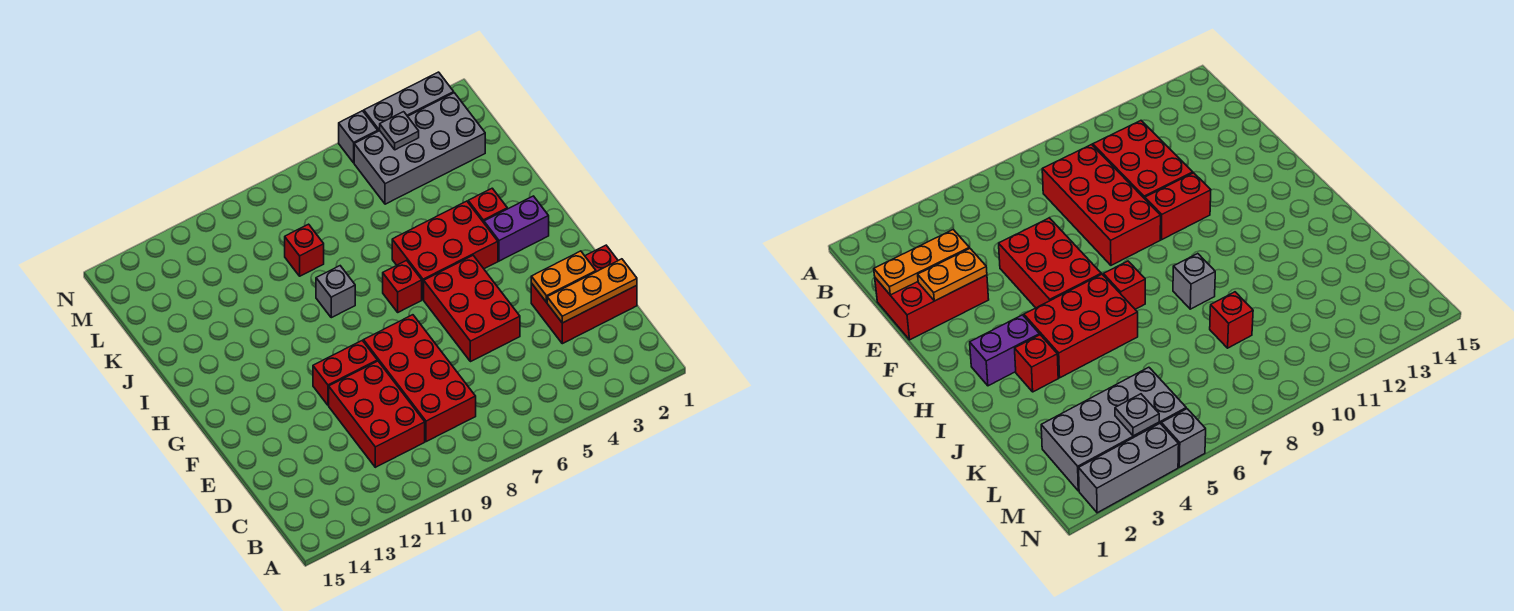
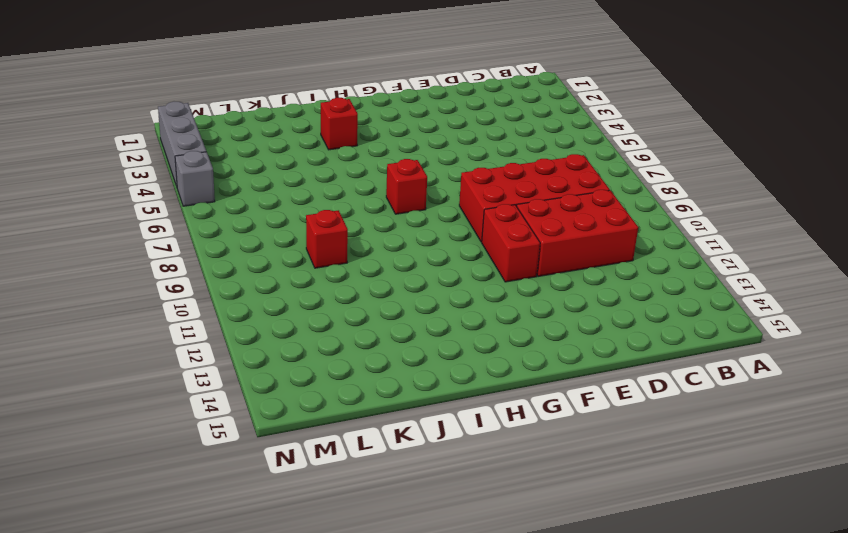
none -> red 2x3 brick [531,245,637,344]
none -> red 2x3 brick [424,256,520,362]
none -> purple 1x2 brick [484,196,549,261]

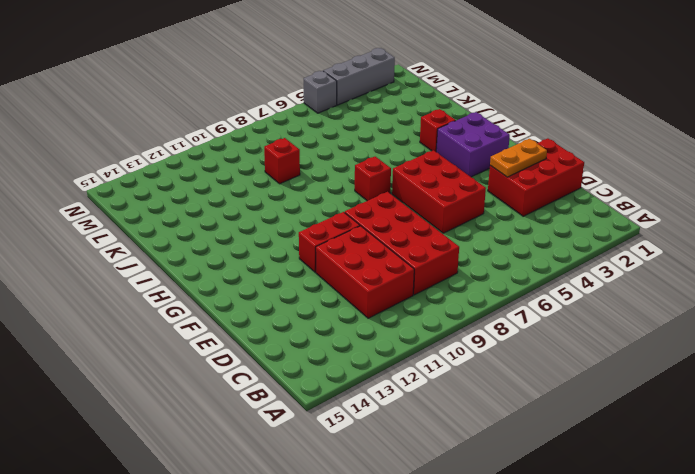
purple 2x2 brick [436,112,510,177] -> purple 1x2 brick [484,196,549,261]
none -> red 2x3 brick [392,201,498,300]
none -> grey 1x1 brick [316,266,355,318]
none -> grey 2x4 brick [354,93,485,204]

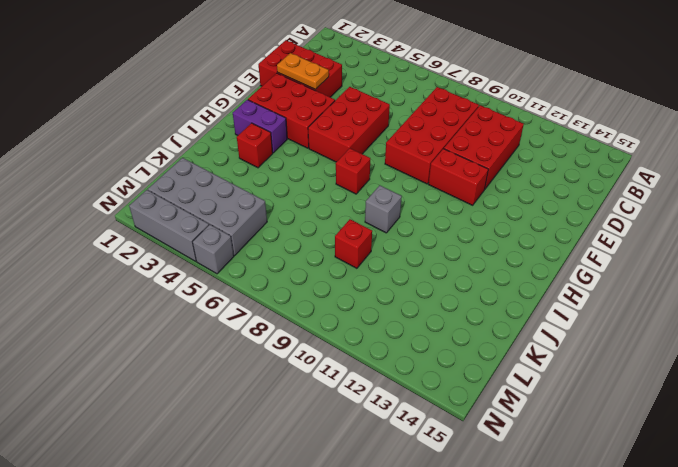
red 2x3 brick [248,73,335,148] -> red 2x3 brick moved to [392,201,498,300]
none -> orange 1x3 plate [547,259,637,323]
none -> grey 1x1 plate [380,112,419,150]

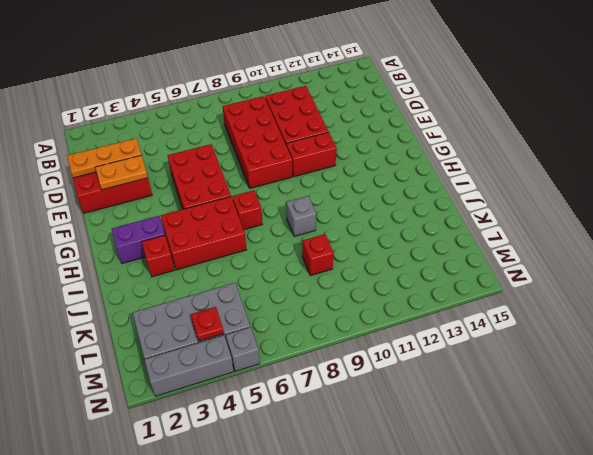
red 1x1 plate [191,307,224,341] -> grey 1x1 plate [380,112,419,150]

